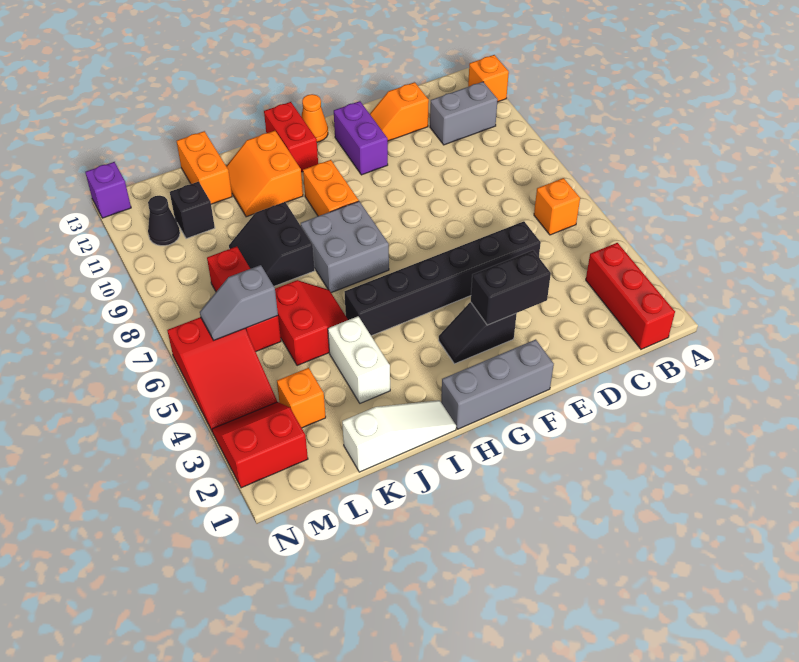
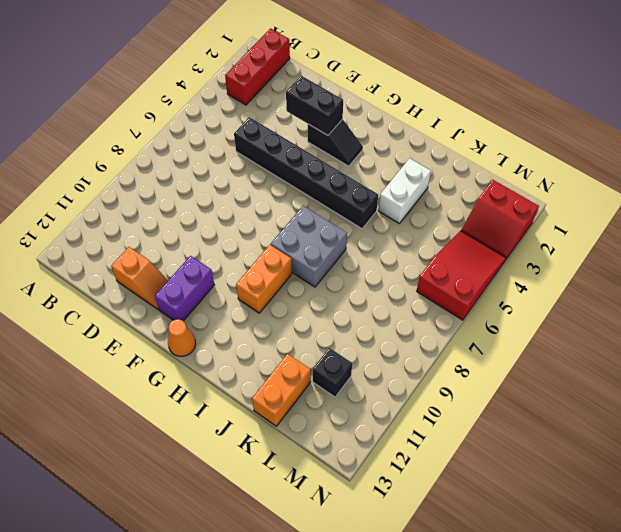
none -> orange 1x1 brick [468,55,509,102]
none -> orange 1x1 brick [534,178,580,235]
none -> grey 1x2 brick [430,82,498,145]

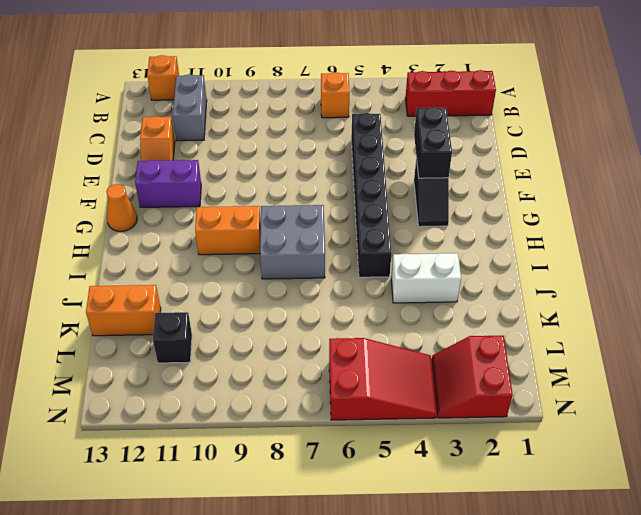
none -> grey 1x3 brick [441,339,554,429]
none -> red 1x2 brick [264,102,318,172]
none -> white 1x3 slope [342,400,456,472]

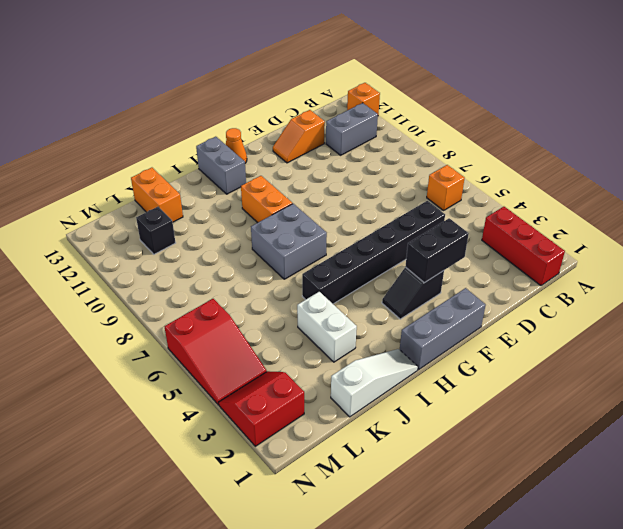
grey 1x2 brick [196,137,246,194] -> red 1x2 brick [264,102,318,172]
none -> purple 1x2 brick [334,101,388,175]
none -> orange 2x2 slope [226,131,303,217]
none -> red 2x2 slope [275,280,348,366]

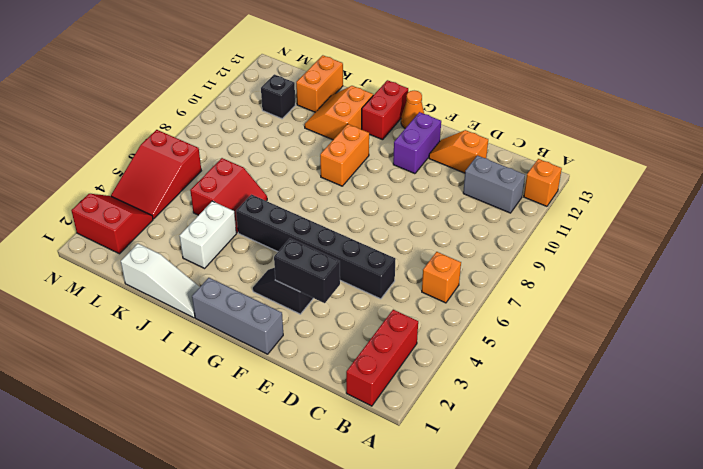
none -> grey 2x2 brick [301,201,389,293]
none -> black 2x2 slope [229,202,315,286]
none -> orange 1x1 brick [277,368,326,428]

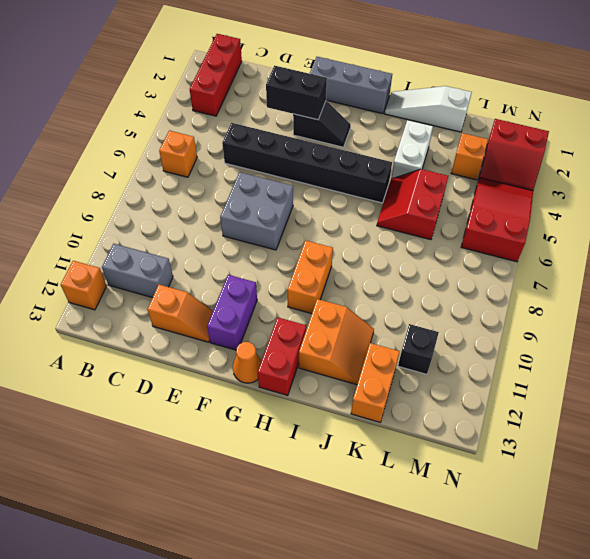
grey 2x2 brick [220,172,293,250] -> grey 2x2 brick moved to [301,201,389,293]
none -> black 2x2 slope [229,202,315,286]
none -> red 1x3 brick [207,246,281,352]
none -> black 1x1 cone [148,196,180,246]

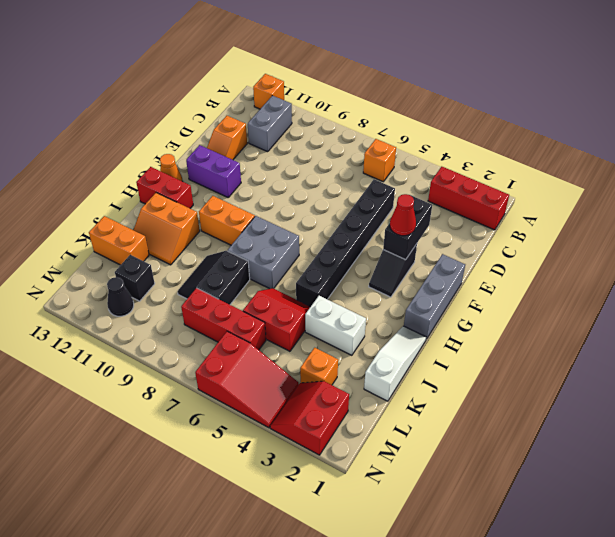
red 1x1 cone [390,194,416,236] -> none
black 2x2 slope [178,251,250,305] -> black 2x2 slope turned to [229,202,315,286]
none -> purple 1x1 brick [85,162,131,218]
none -> grey 1x2 slope [200,265,278,340]

